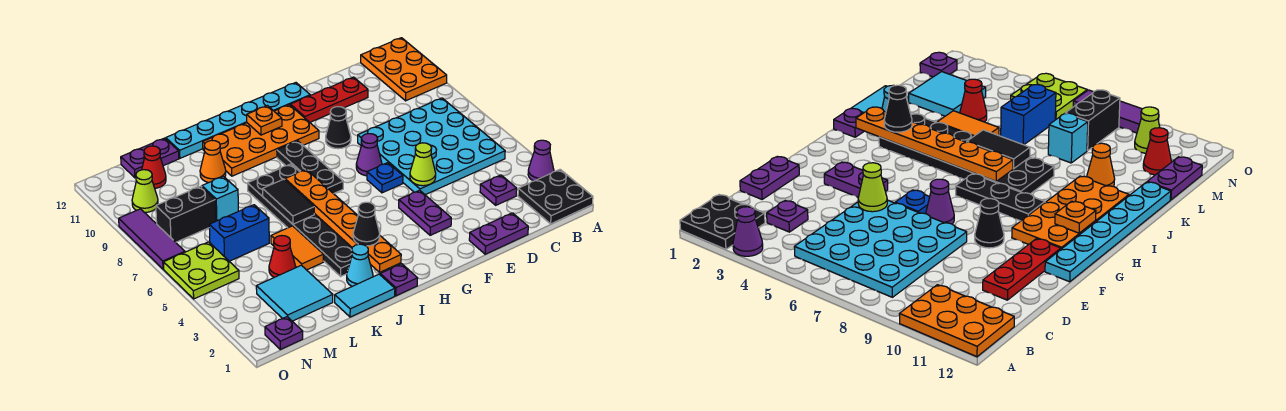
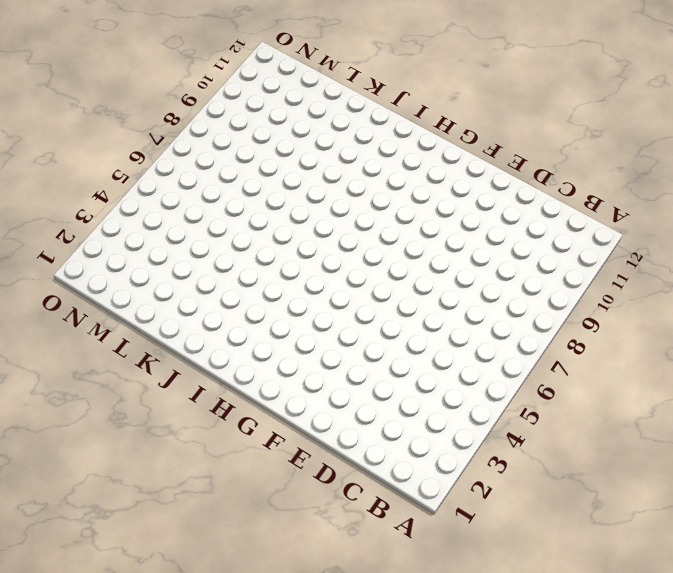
none -> black 2x2 plate [518,170,593,224]
none -> purple 1x1 cone [528,140,554,181]
none -> orange 2x3 plate [361,38,447,101]
none -> cyan 4x4 plate [358,98,505,195]

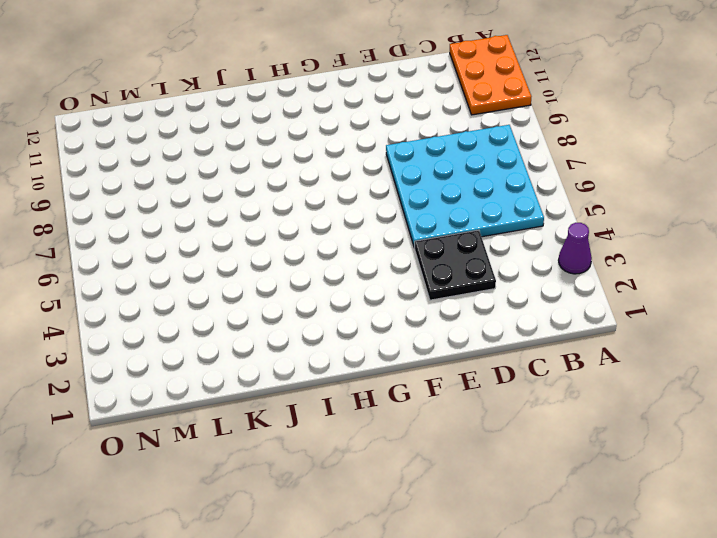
black 2x2 plate [415,230,496,300] -> black 2x2 plate moved to [518,170,593,224]
none -> purple 1x1 plate [480,175,517,205]
none -> purple 1x2 plate [469,213,528,254]
none -> red 1x3 plate [290,77,368,122]
none -> purple 1x2 plate [399,190,451,235]

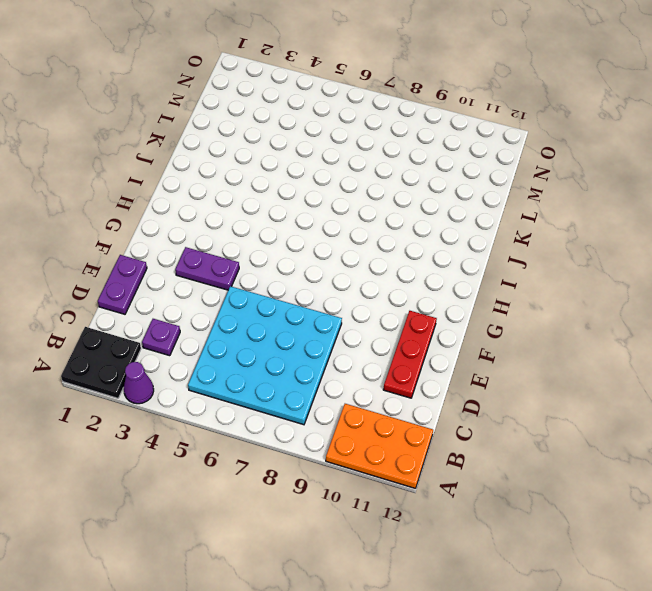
none -> blue 1x1 plate [367,163,403,193]
none -> purple 1x1 cone [356,134,382,176]
none -> black 1x1 cone [326,107,351,149]
none -> cyan 1x6 plate [166,83,310,158]

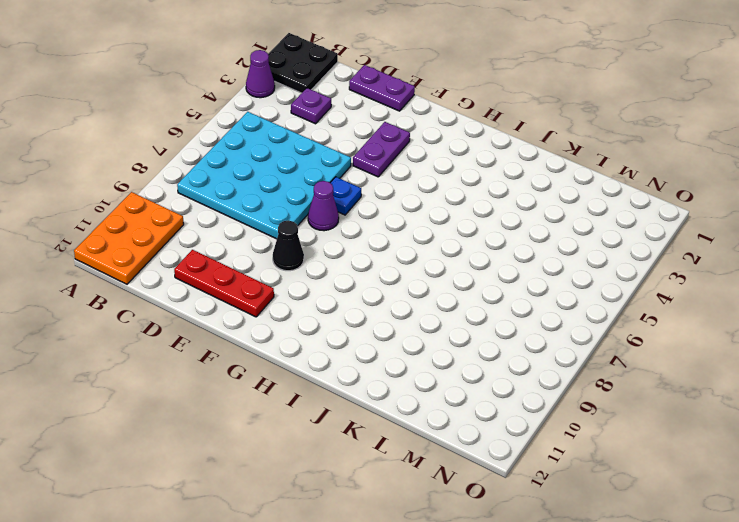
none -> cyan 1x6 plate [166,83,310,158]
none -> orange 2x4 plate [203,105,319,176]
none -> black 1x3 plate [277,141,343,194]
none -> purple 1x1 plate [380,264,418,296]

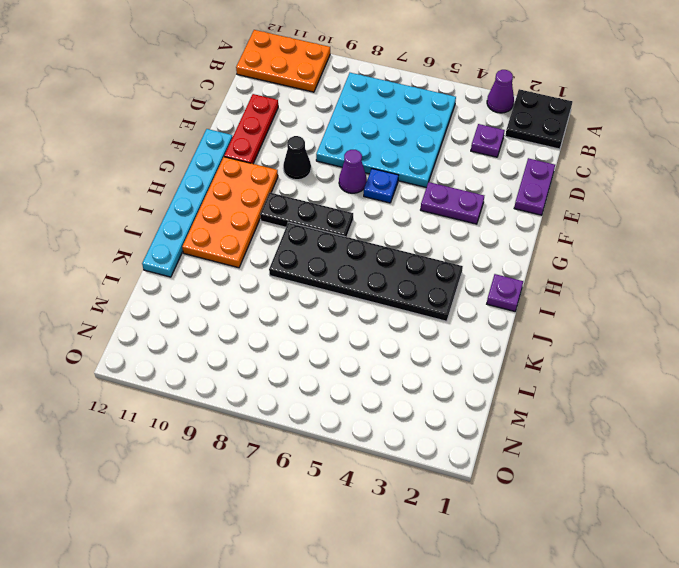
none -> cyan 1x2 tile [335,274,395,317]
none -> cyan 1x1 cone [347,244,373,286]
none -> orange 1x2 tile [271,226,323,270]
none -> orange 1x1 cone [200,140,226,183]

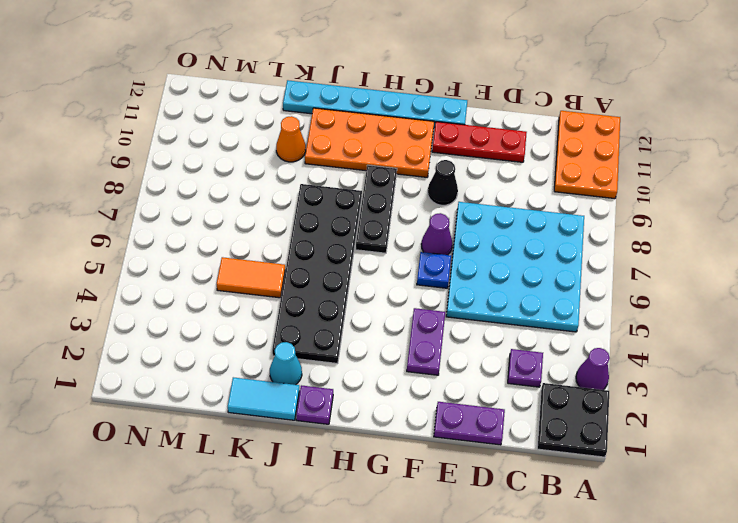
orange 1x2 tile [217,257,285,298] -> orange 1x2 tile turned to [271,226,323,270]
none -> cyan 2x2 tile [256,265,333,321]
none -> red 1x1 cone [269,236,295,277]
none -> blue 1x2 brick [209,205,269,261]
none -> cyan 1x1 brick [202,176,238,221]

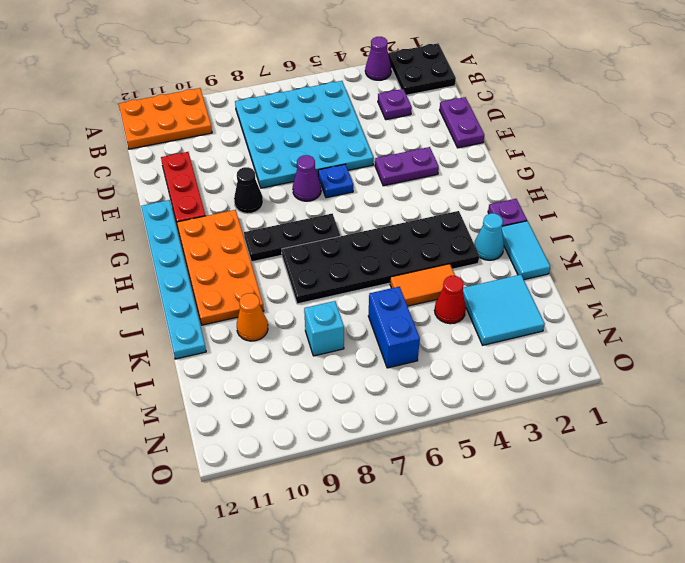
none -> purple 1x2 plate [121,138,179,178]
none -> black 1x2 brick [156,186,216,242]
none -> red 1x1 cone [142,146,166,188]
none -> purple 1x1 plate [265,317,303,349]

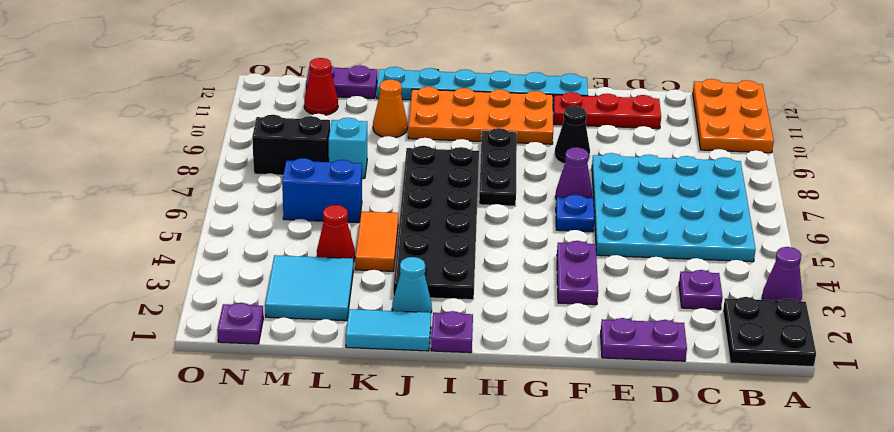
none -> lime 2x2 plate [163,242,239,299]
none -> lime 1x1 cone [132,170,158,213]
none -> purple 1x3 tile [119,209,185,269]
none -> lime 1x1 cone [410,143,436,186]

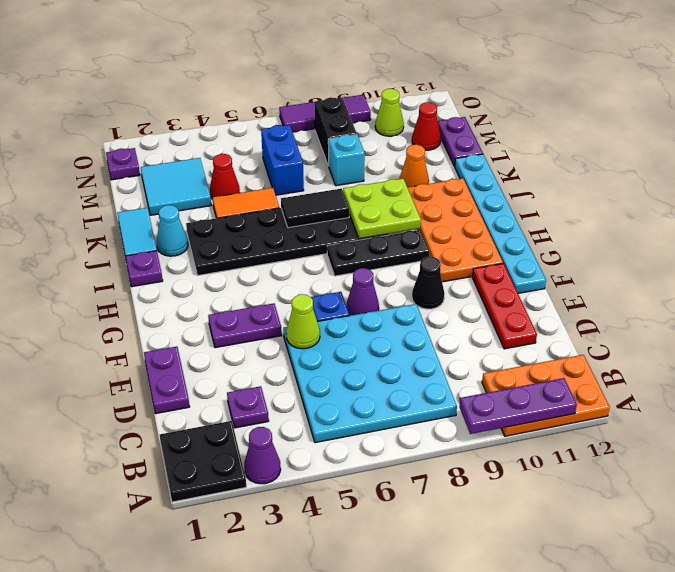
purple 1x3 plate [459,378,577,434] -> none
lime 2x2 plate [343,179,421,239] -> lime 2x2 plate moved to [163,242,239,299]
none -> orange 1x1 plate [247,106,282,135]
none -> orange 1x6 plate [285,169,401,272]
none -> black 1x1 cone [353,202,380,246]

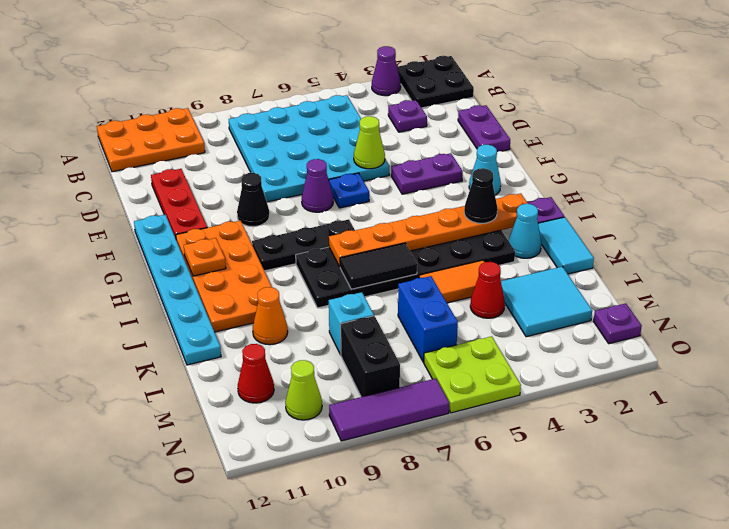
cyan 1x1 cone [469,145,501,195] -> none
none -> purple 1x2 plate [121,138,179,178]

